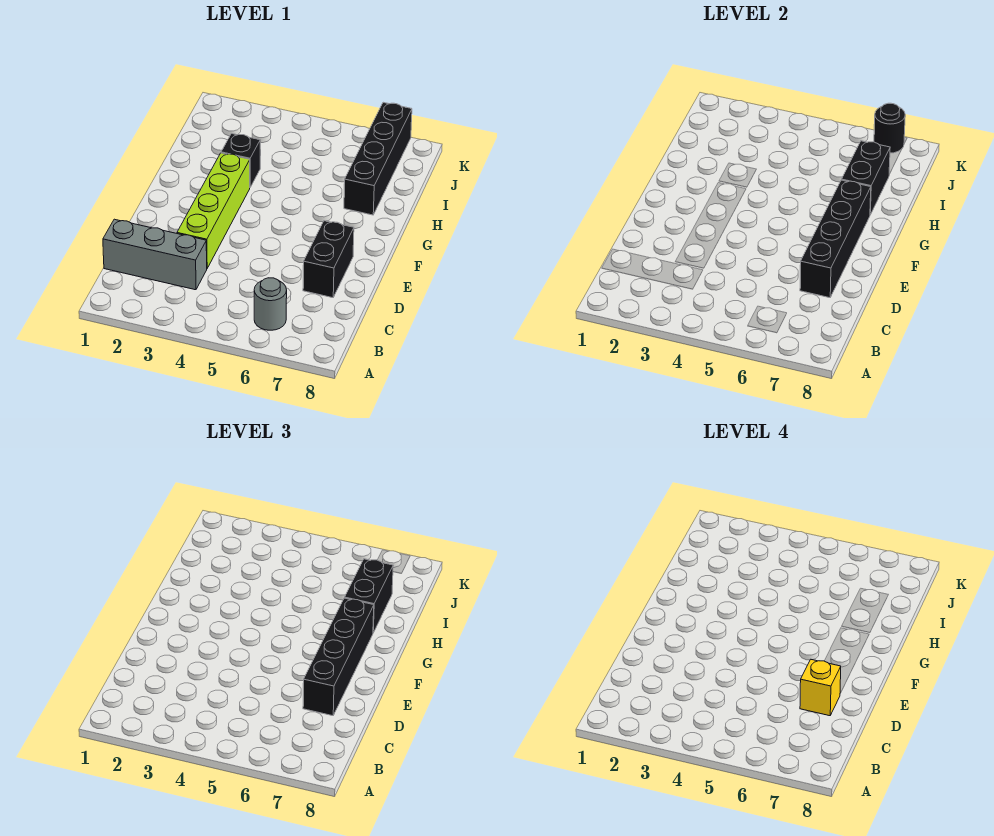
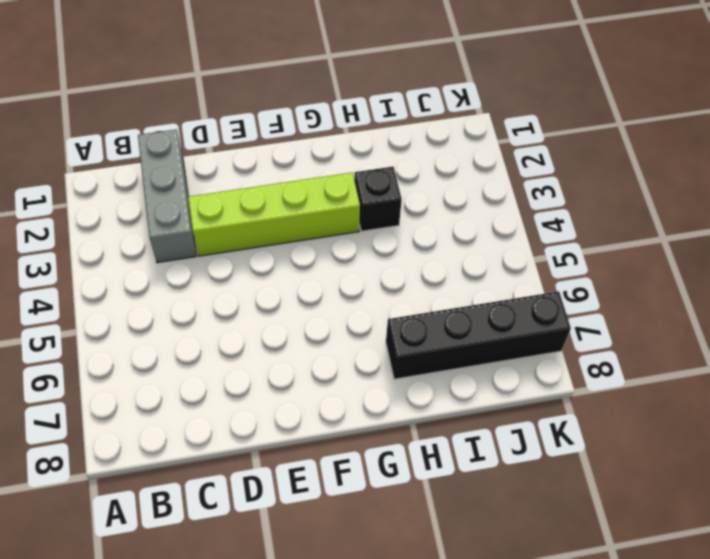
none -> grey 1x1 round brick [254,278,287,330]
none -> black 1x2 brick [303,221,354,298]
none -> black 1x4 brick [800,180,871,298]

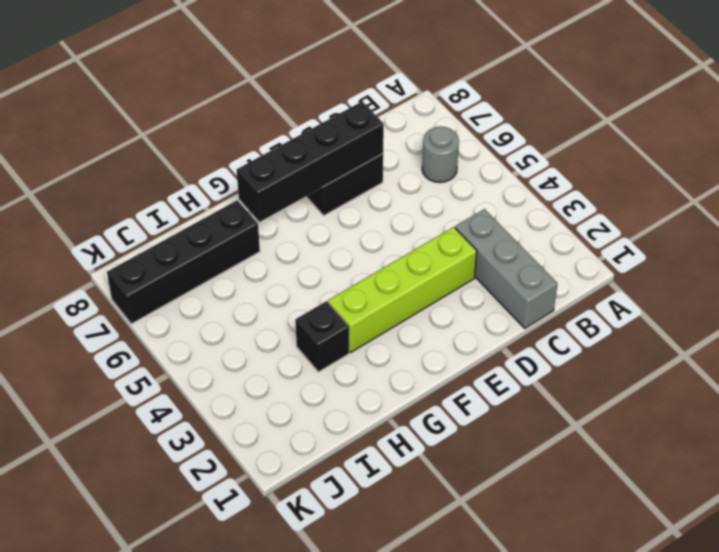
none -> black 1x2 brick [842,141,890,215]
none -> black 1x1 round brick [874,103,905,153]
none -> black 1x4 brick [303,598,374,716]

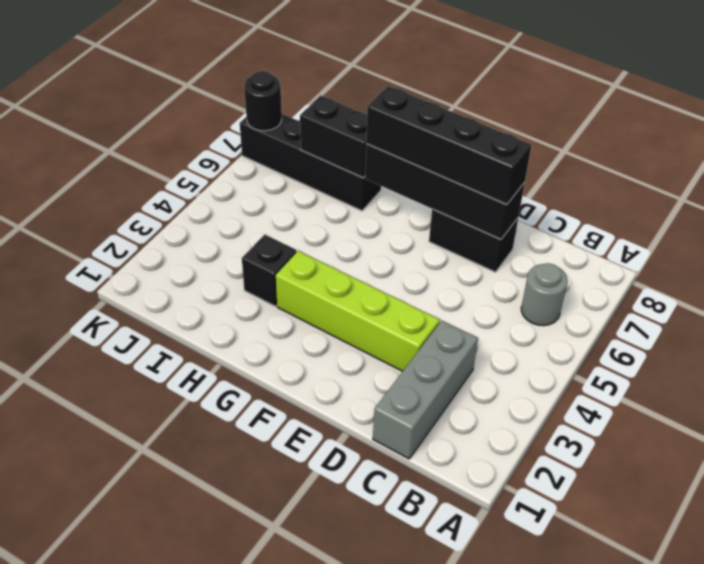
none -> black 1x2 brick [345,559,393,633]
none -> yellow 1x1 brick [800,660,841,716]

